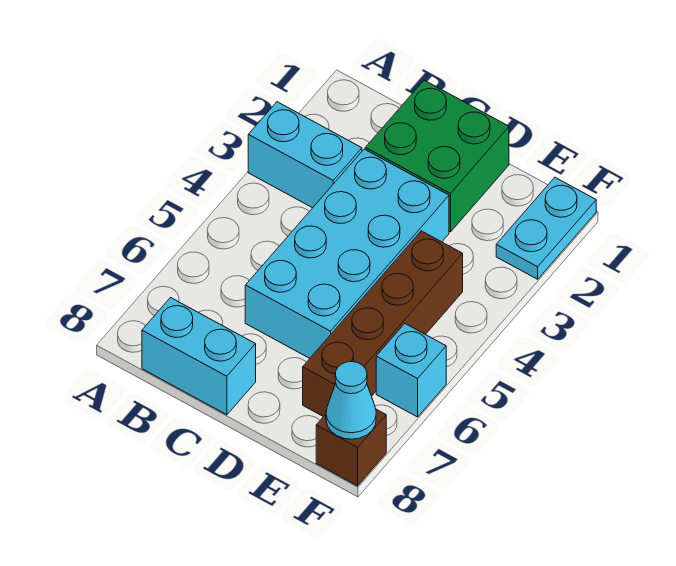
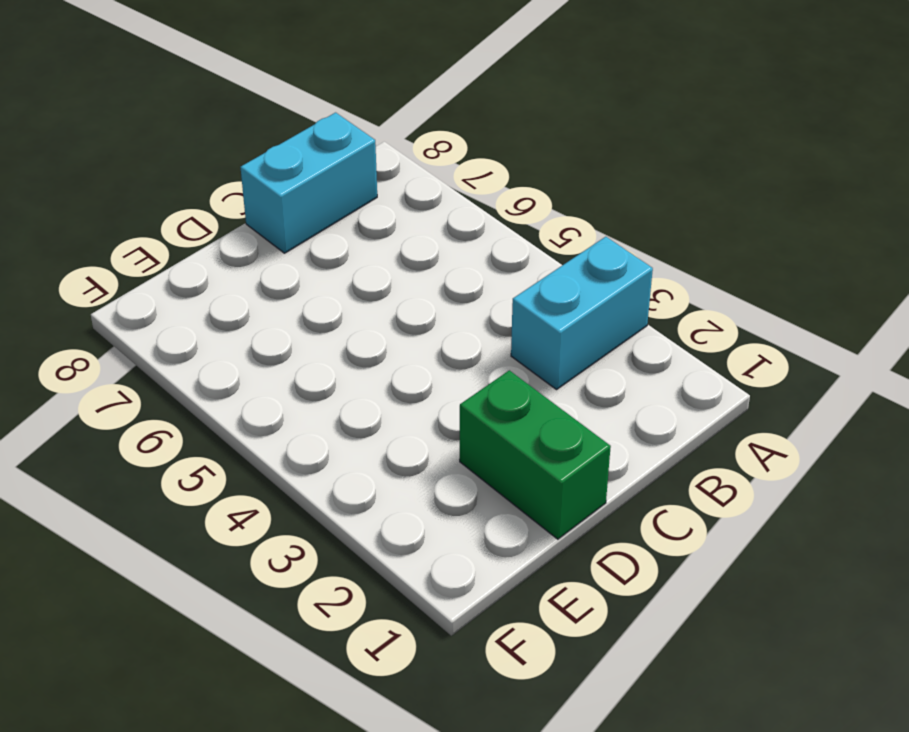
green 1x2 brick [460,370,611,539] -> green 2x2 brick [365,80,509,232]
none -> cyan 2x4 brick [245,149,449,358]
none -> brown 1x4 brick [303,231,463,417]

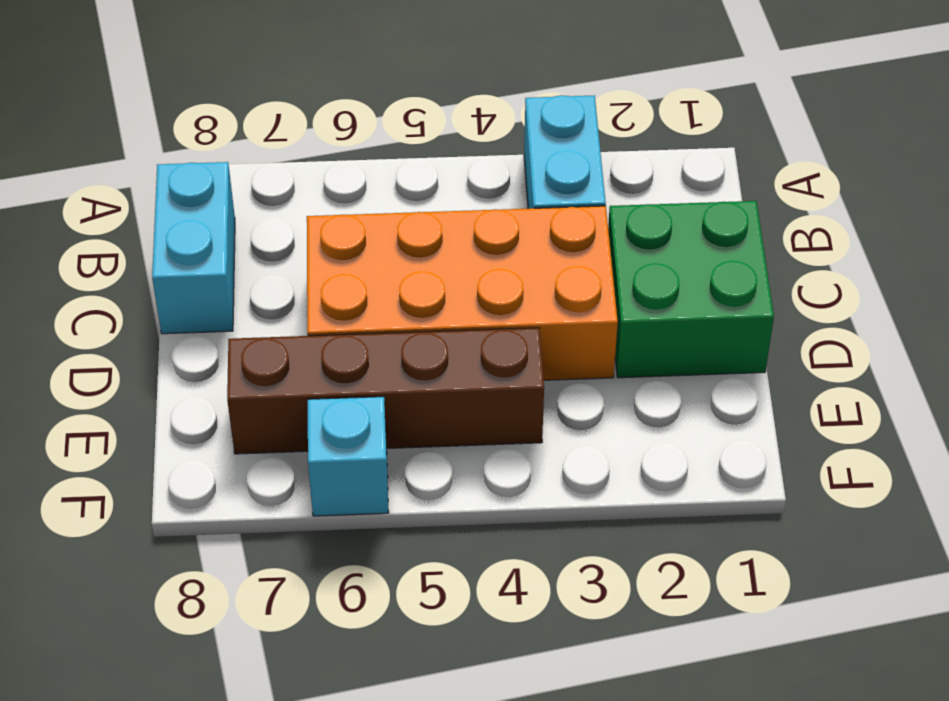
orange 2x4 brick [307,206,618,380] -> cyan 2x4 brick [245,149,449,358]
none -> cyan 1x2 plate [496,178,596,279]
none -> brown 1x1 brick [316,409,386,486]

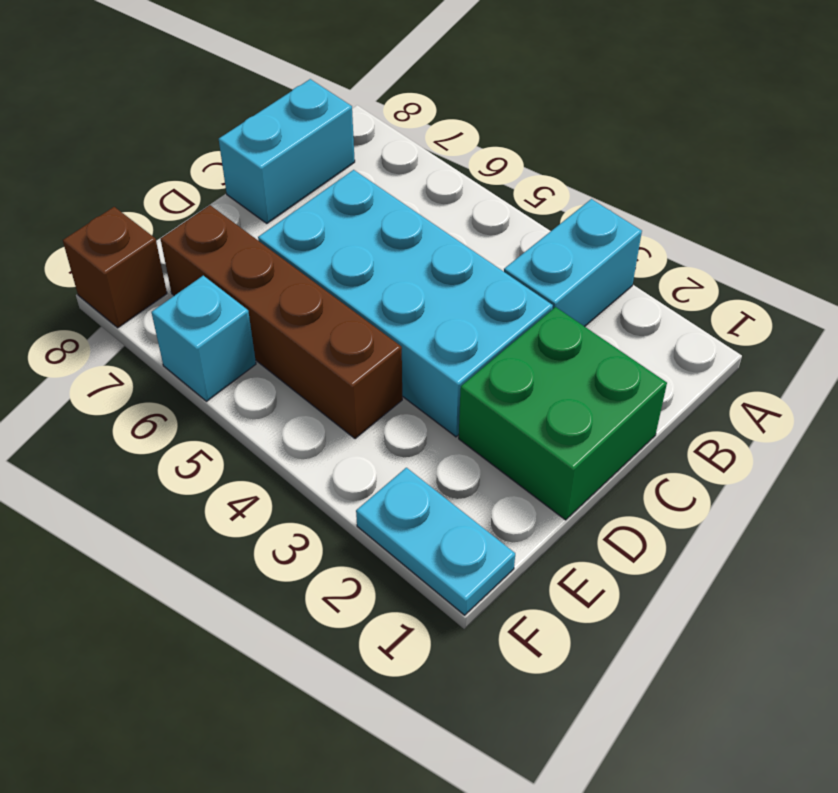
none -> cyan 1x1 cone [326,362,376,439]

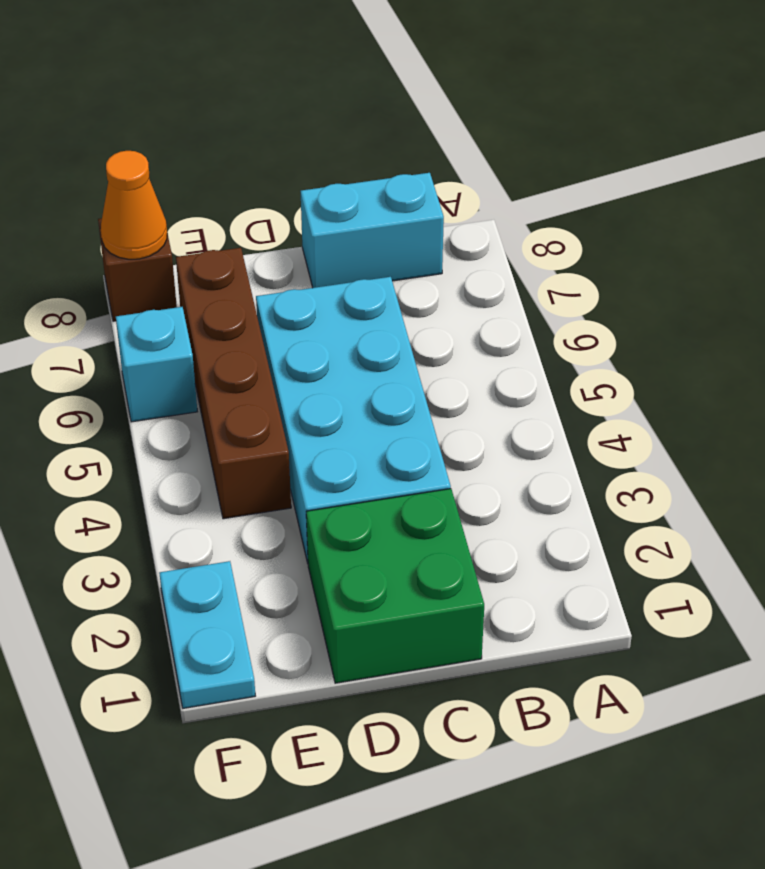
orange 1x1 cone [101,151,167,259] -> cyan 1x1 cone [326,362,376,439]
none -> cyan 1x2 brick [248,102,362,208]

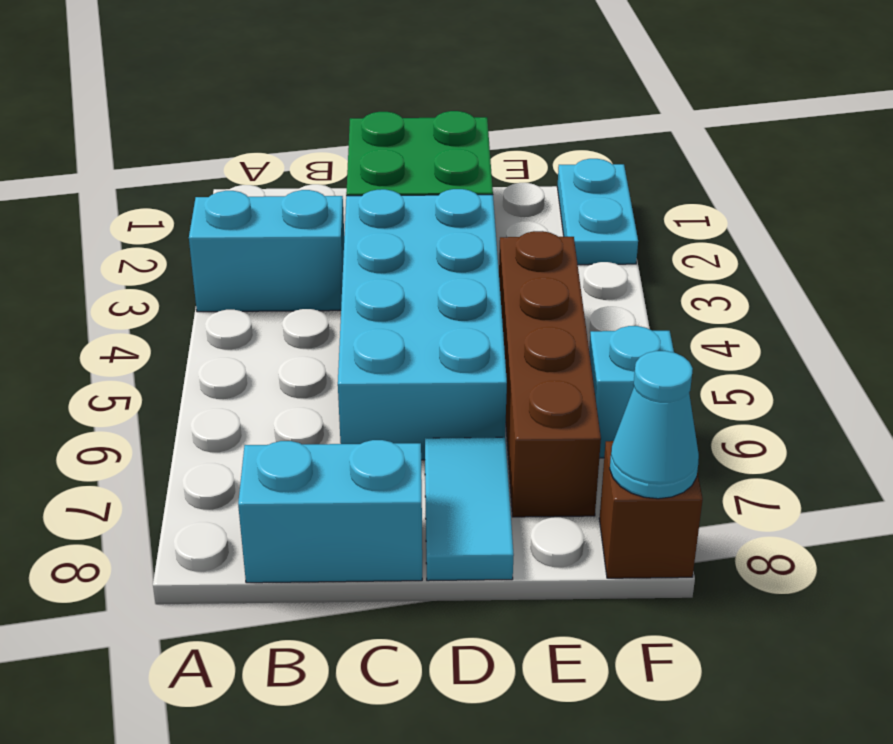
cyan 1x2 tile [425,437,514,581] -> none

